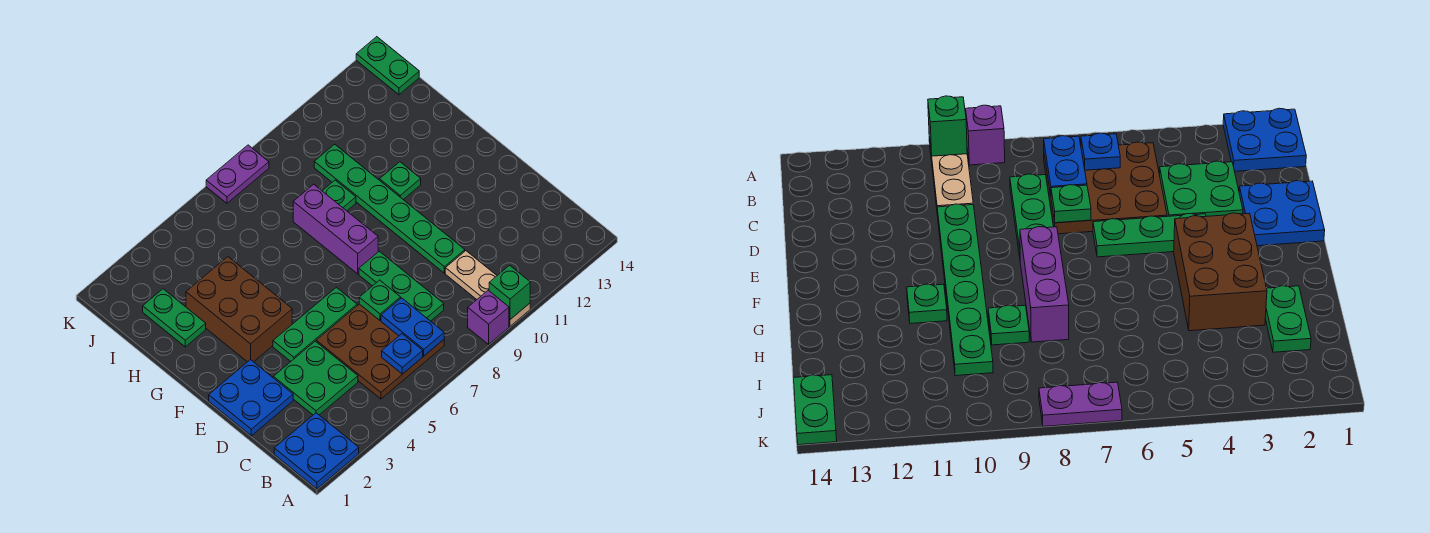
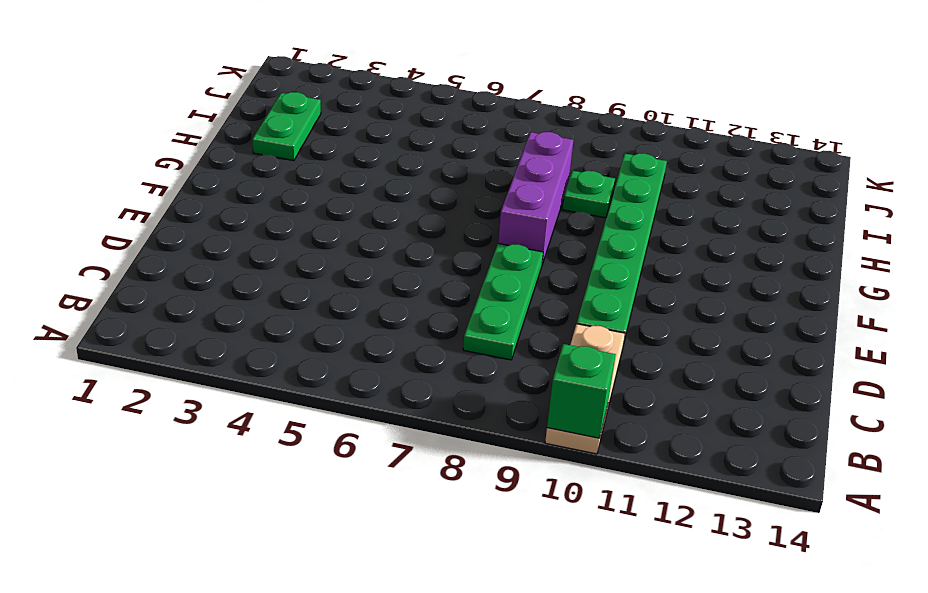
none -> blue 2x2 plate [274,413,359,489]
none -> purple 1x1 brick [468,290,509,344]
none -> brown 3x3 plate [316,304,444,399]

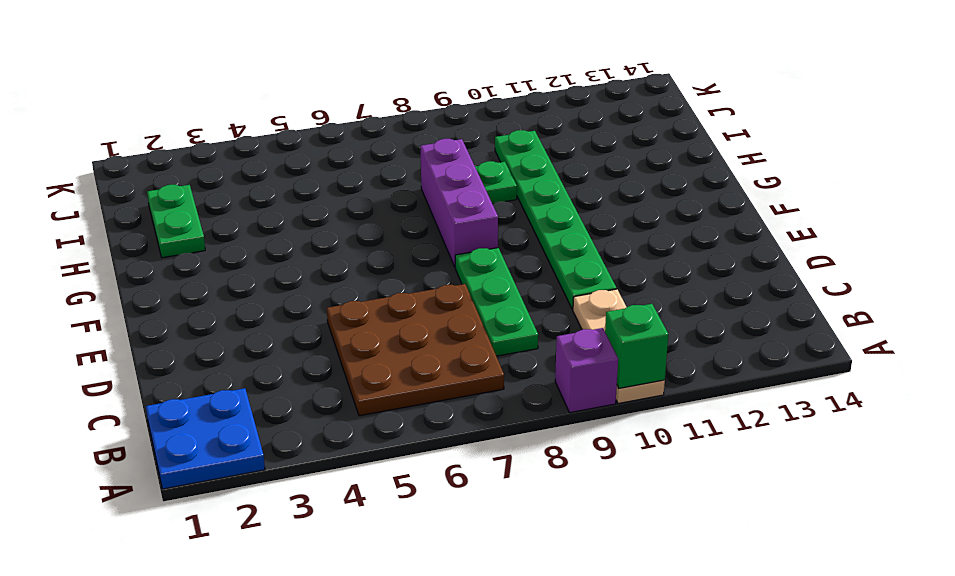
none -> green 2x2 plate [273,341,358,415]
none -> blue 2x2 plate [209,360,293,436]
none -> green 1x3 plate [273,287,357,361]

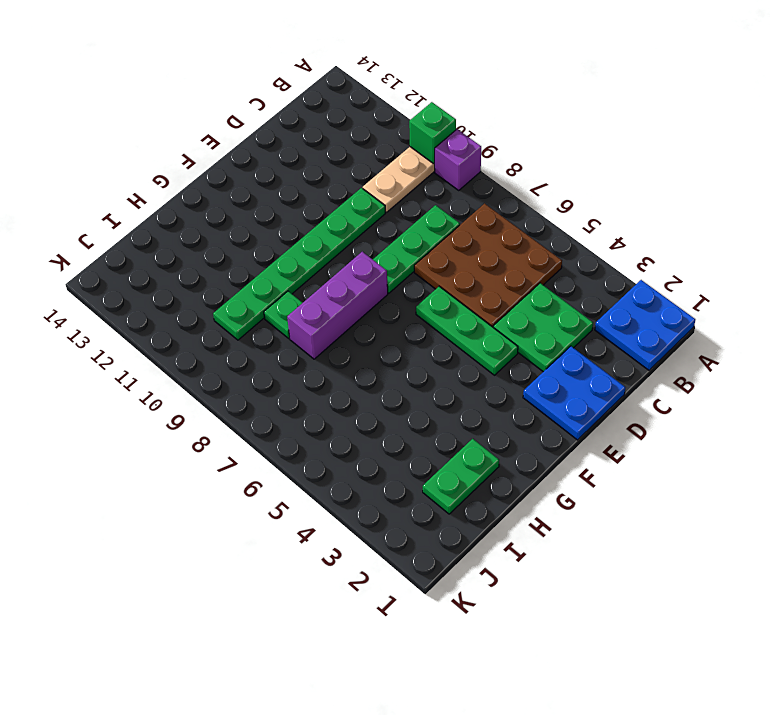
none -> brown 2x3 brick [186,257,292,362]
none -> green 1x1 plate [379,162,421,200]
none -> green 1x2 plate [356,37,419,95]

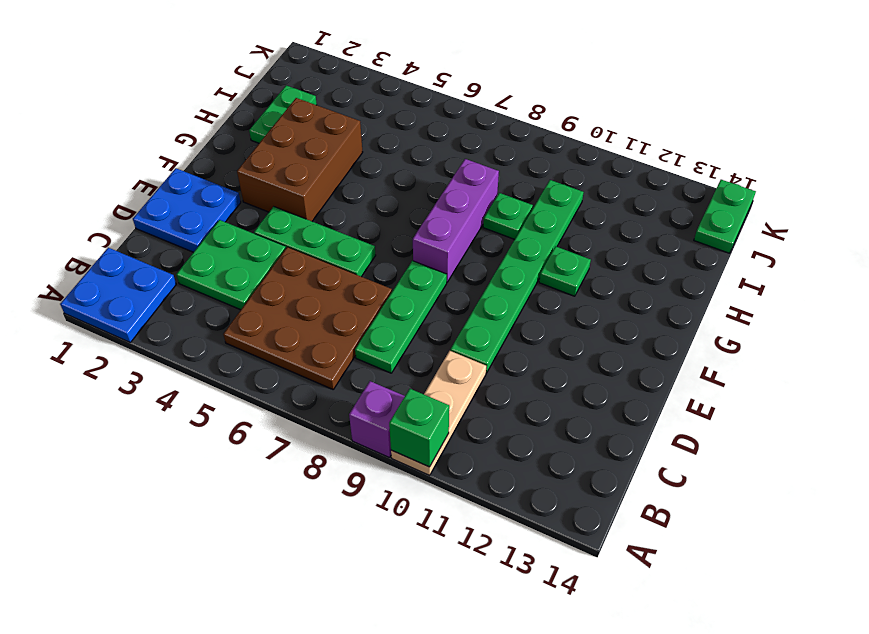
none -> purple 1x2 plate [206,145,269,203]
none -> blue 1x1 plate [382,334,423,374]
none -> blue 1x2 plate [381,298,444,356]

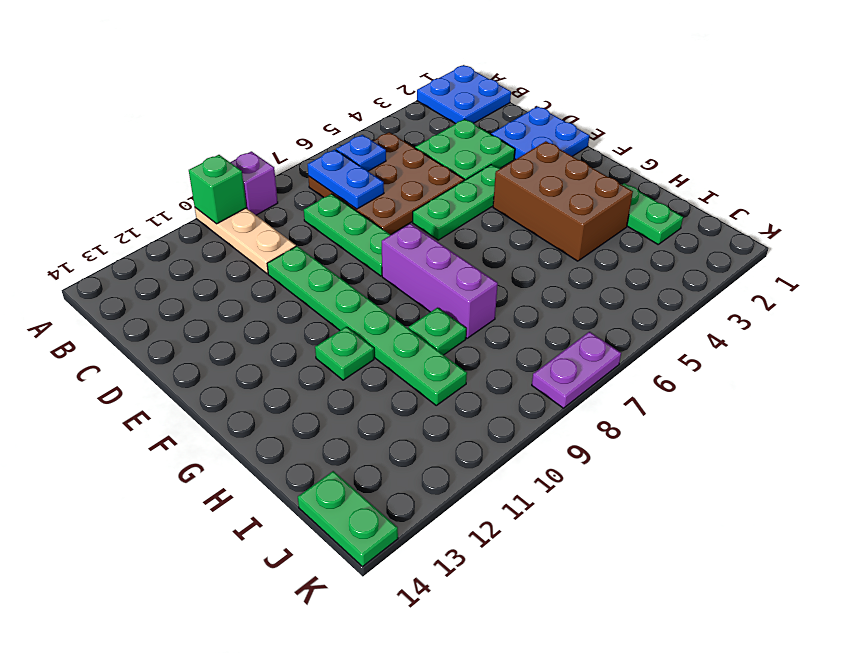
none -> green 1x1 plate [359,280,401,320]

